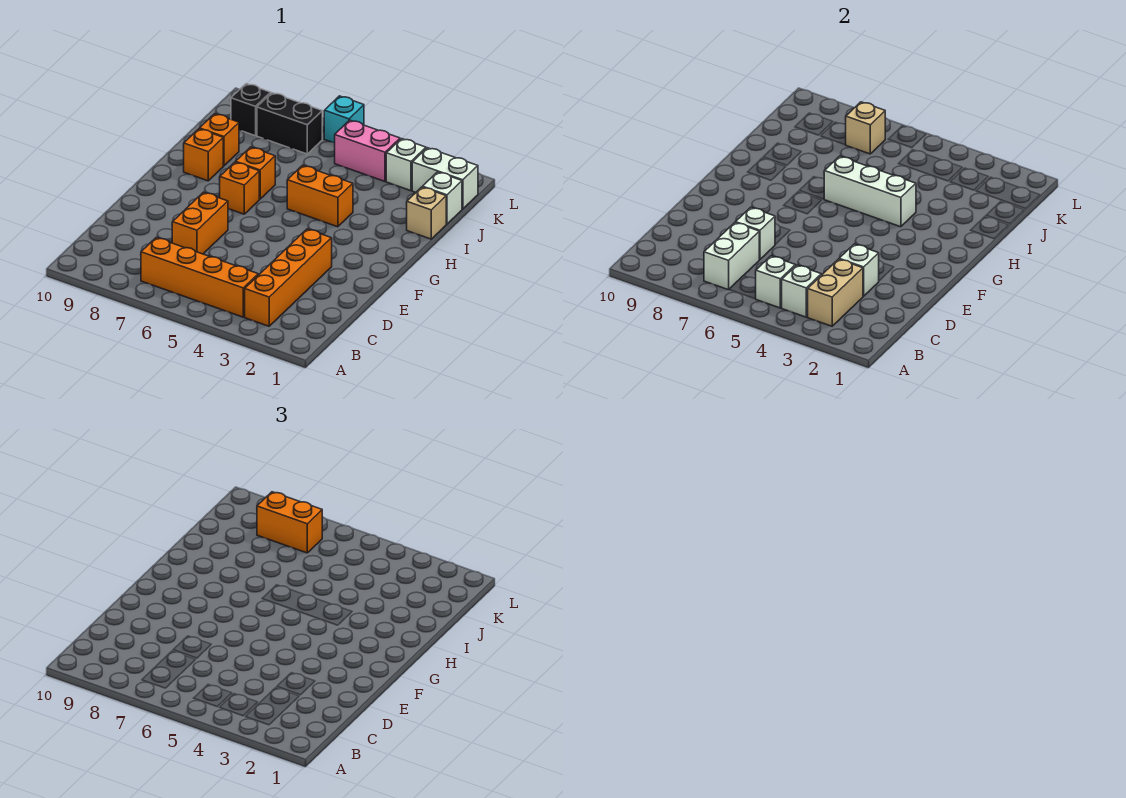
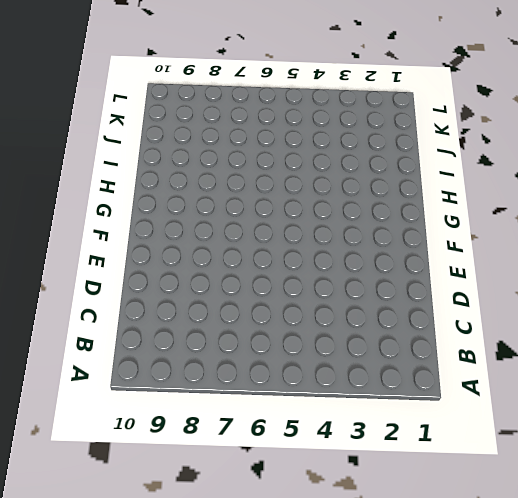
none -> orange 1x4 brick [245,229,332,326]
none -> orange 1x4 brick [141,238,258,317]
none -> orange 1x2 brick [172,192,228,254]

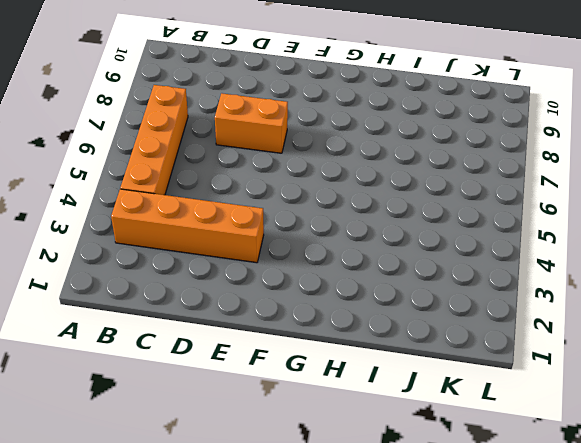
none -> orange 1x1 brick [220,162,259,214]
none -> orange 1x2 brick [287,166,353,227]
none -> orange 1x1 brick [236,147,275,199]

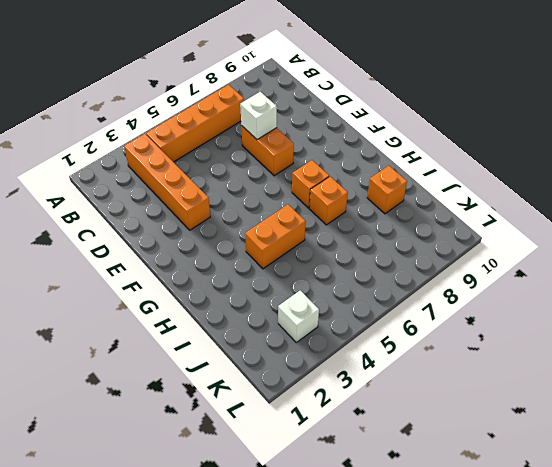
none -> orange 1x1 brick [184,129,223,181]
none -> tan 1x1 brick [407,187,446,239]
none -> white 1x1 brick [422,172,462,224]

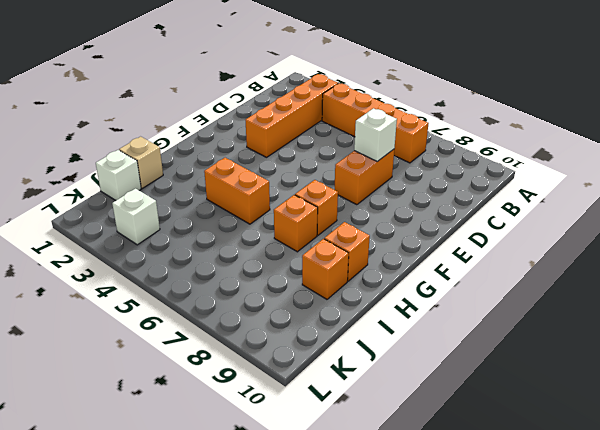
none -> white 1x2 brick [412,148,478,209]
none -> pink 1x2 brick [335,120,400,181]
none -> black 1x2 brick [257,93,322,154]

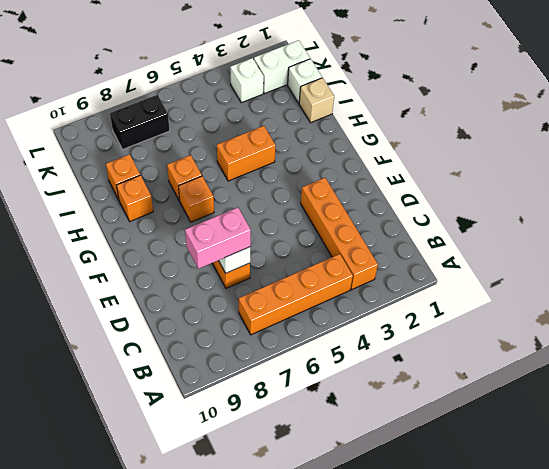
pink 1x2 brick [185,208,251,269] -> pink 1x2 brick moved to [335,120,400,181]
none -> black 1x1 brick [231,84,271,136]
none -> cyan 1x1 brick [324,96,364,143]
none -> tan 1x2 brick [808,259,863,326]

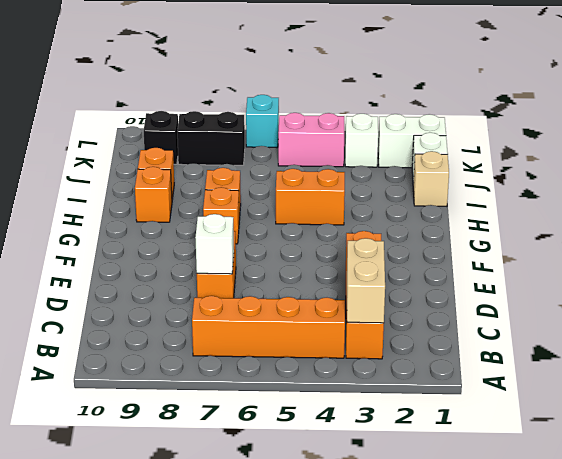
none -> white 1x1 brick [782,265,821,317]
none -> white 1x1 brick [756,256,795,308]
none -> white 1x2 brick [704,223,759,290]

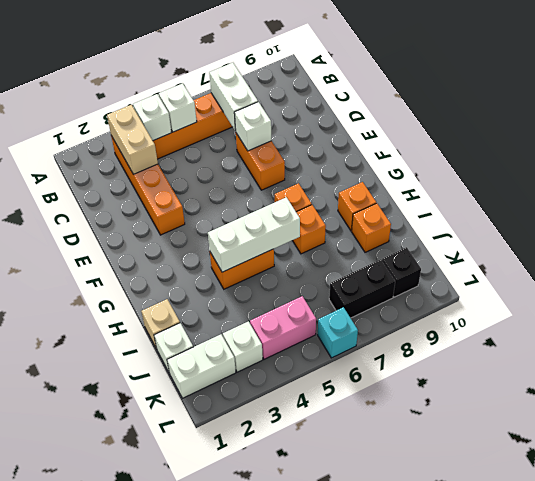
none -> white 1x1 brick [839,244,879,296]
none -> tan 1x1 brick [846,102,885,154]
none -> orange 1x2 brick [257,492,322,553]

